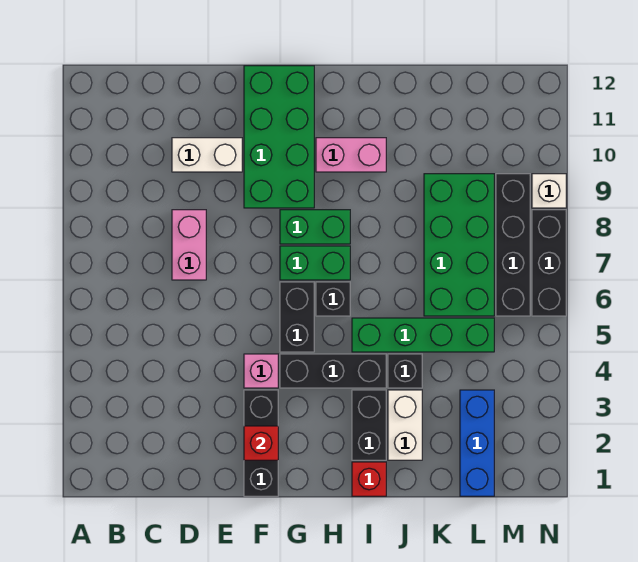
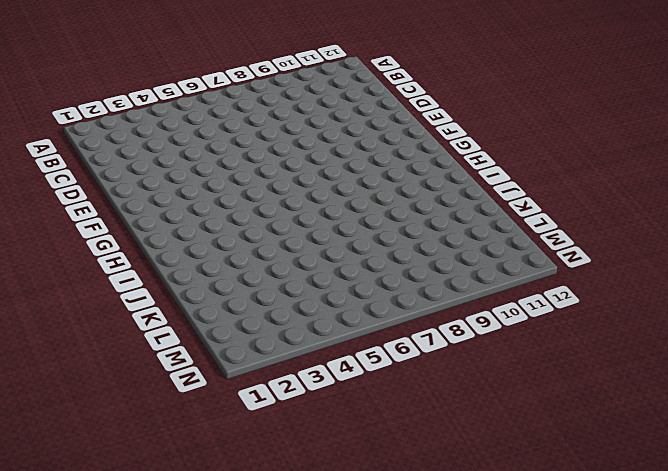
none -> pink 1x2 brick [172,210,206,280]
none -> white 1x2 brick [172,138,242,172]
none -> black 1x3 brick [244,390,278,496]

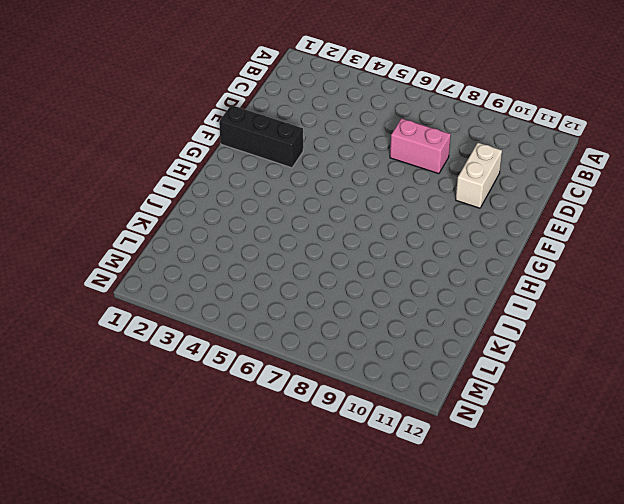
none -> pink 1x1 brick [244,354,278,388]
none -> green 2x4 brick [244,66,314,208]
none -> black 1x3 brick [280,354,386,388]

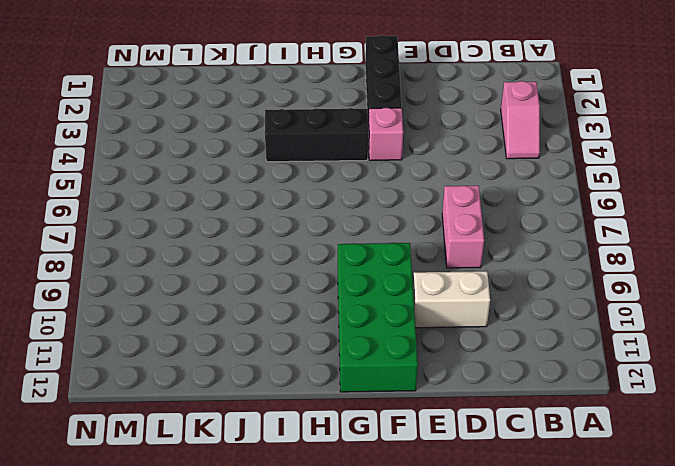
pink 1x2 slope [501,81,540,159] -> none
none -> black 1x2 brick [280,282,314,352]
none -> green 1x2 brick [280,246,350,280]
none -> green 1x2 brick [280,210,350,244]

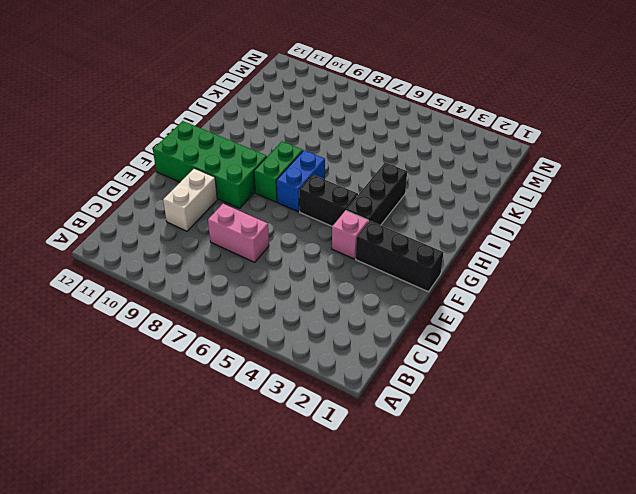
blue 1x2 brick [276,150,325,212] -> green 1x2 brick [280,246,350,280]
none -> black 1x1 brick [316,282,350,316]
none -> pink 1x2 brick [316,138,386,172]
none -> red 1x1 brick [352,462,386,496]

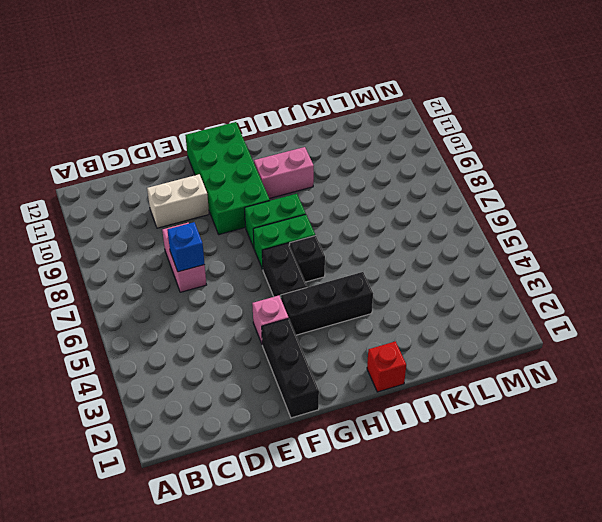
blue 1x1 brick [168,222,205,272] -> none
none -> black 1x2 brick [352,390,386,460]
none -> green 1x4 brick [352,318,494,352]
none -> white 1x2 brick [388,390,422,460]

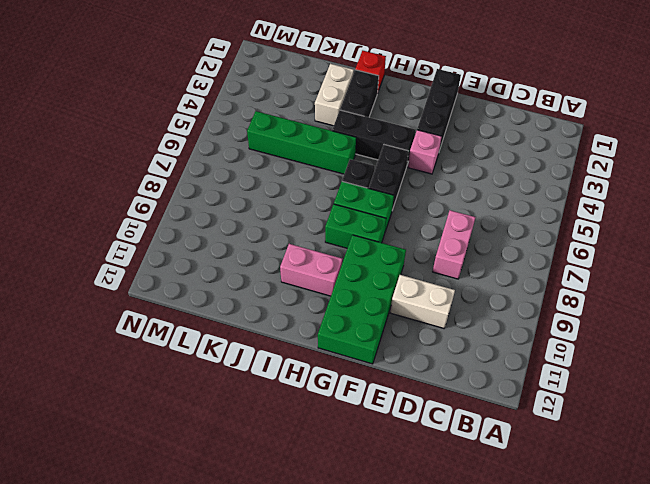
none -> black 1x1 brick [388,354,422,388]
none -> green 2x4 brick [424,174,494,316]
none -> blue 1x3 brick [460,390,494,496]

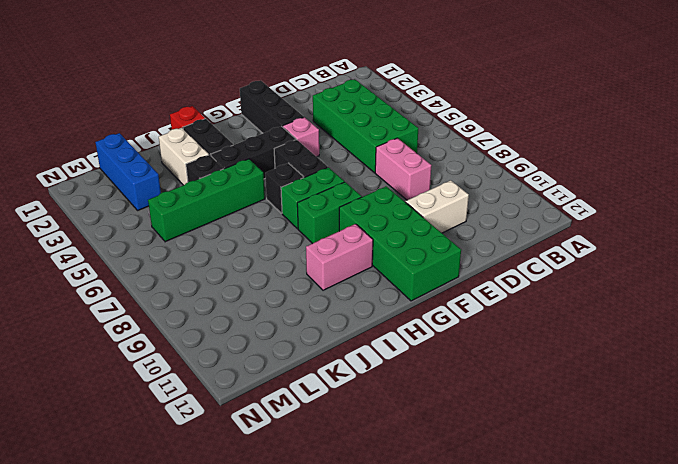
green 2x4 brick [313,79,418,173] -> green 2x4 brick moved to [424,174,494,316]
none -> black 1x4 brick [496,174,530,316]
none -> black 1x3 brick [532,210,566,316]
none -> white 1x1 brick [532,174,566,208]

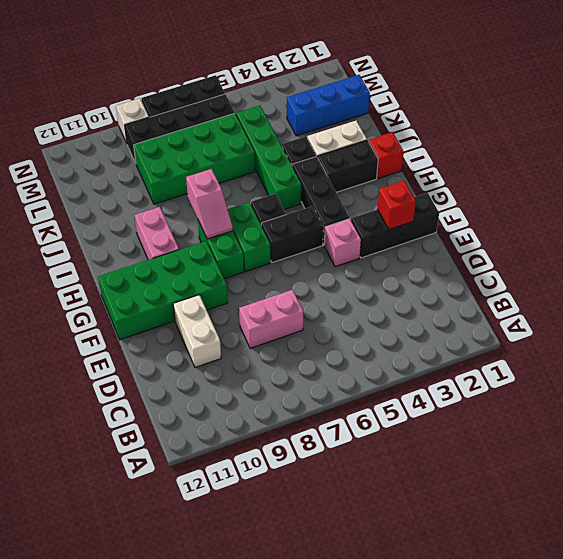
pink 1x2 slope [186,169,233,239] -> none

